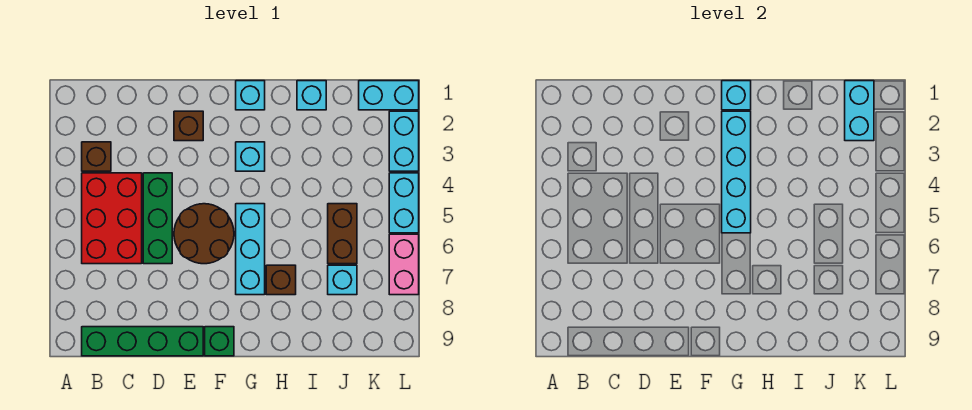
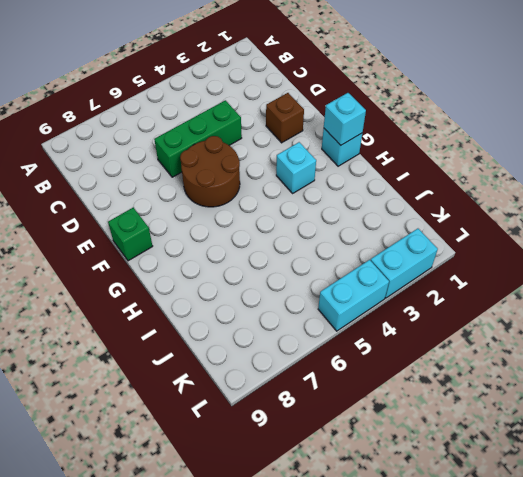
none -> brown 1x1 brick [82,142,111,171]
none -> red 2x3 brick [82,173,142,264]
none -> green 1x4 brick [82,327,203,356]

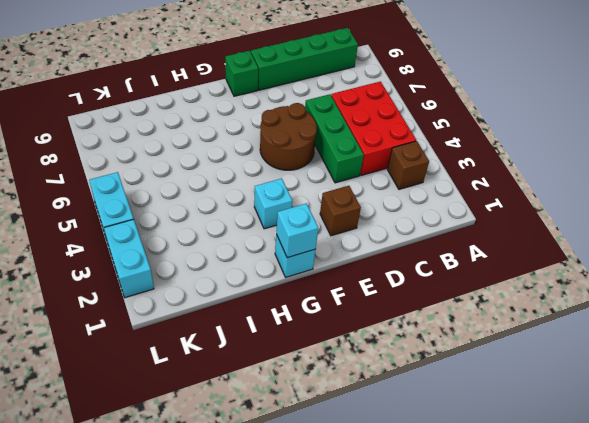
none -> cyan 1x3 brick [236,204,265,295]
none -> brown 1x1 brick [266,265,296,295]
none -> cyan 1x1 brick [297,81,326,110]

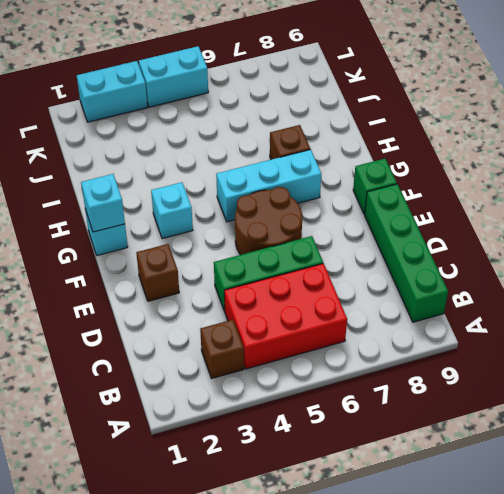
none -> cyan 1x1 brick [297,81,326,110]
none -> brown 1x2 brick [328,204,357,264]
none -> cyan 1x1 brick [328,265,357,295]

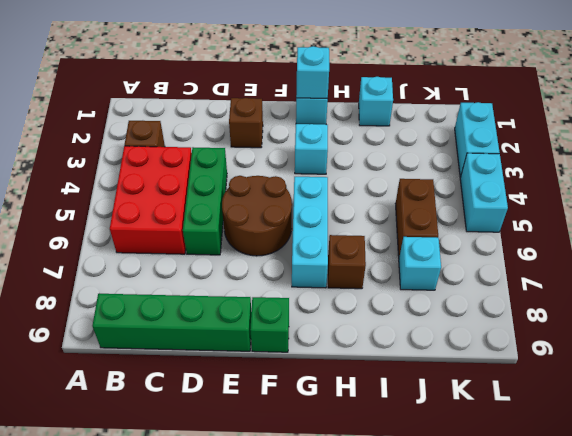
none -> cyan 1x2 brick [359,81,419,110]
none -> pink 1x2 brick [389,234,419,295]
none -> cyan 1x4 brick [722,111,751,233]

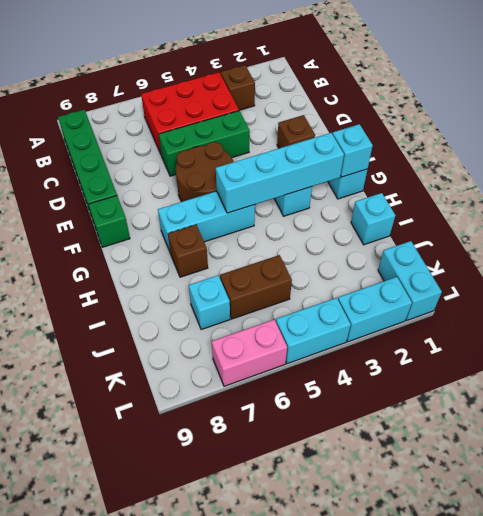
none -> cyan 1x2 brick [845,81,874,141]

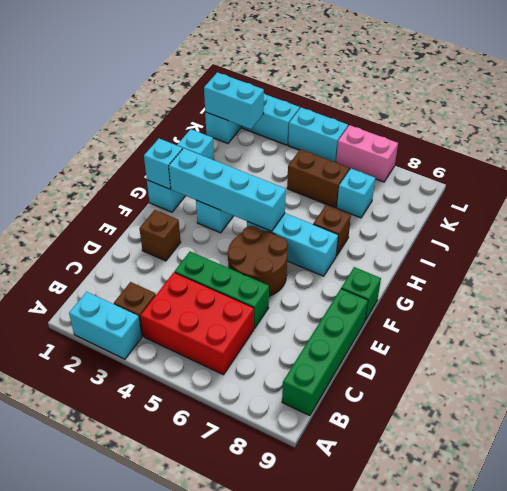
cyan 1x2 brick [69,292,142,359] -> none

